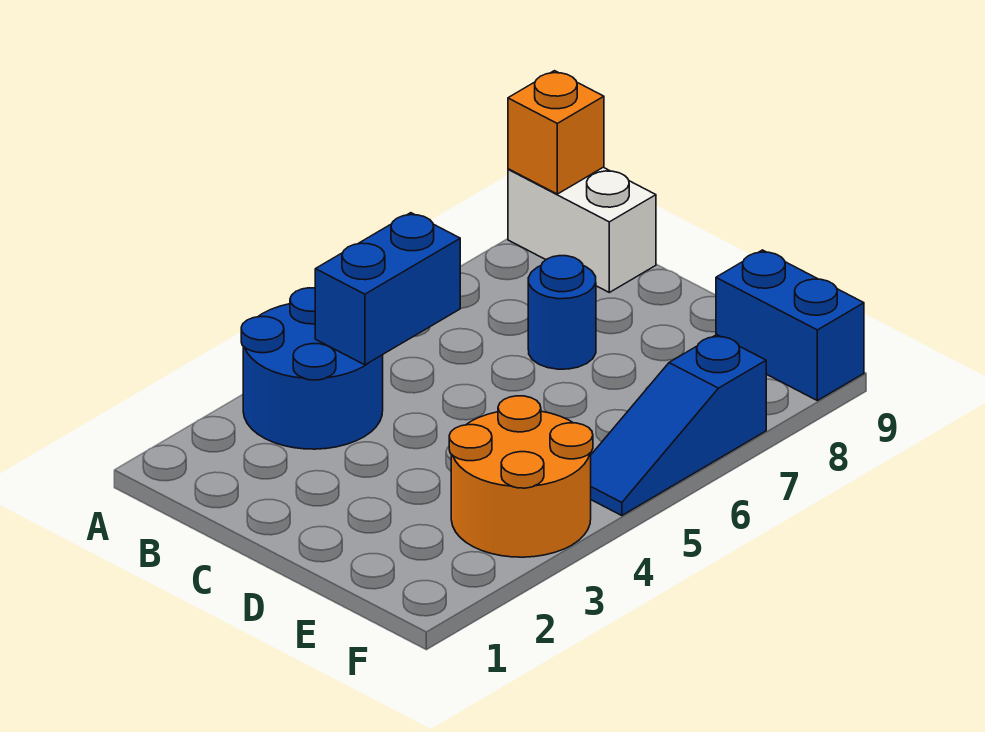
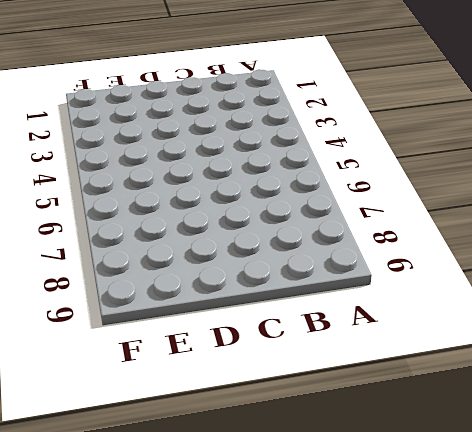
none -> blue 2x2 round brick [241,288,383,449]
none -> white 1x2 brick [508,167,656,292]

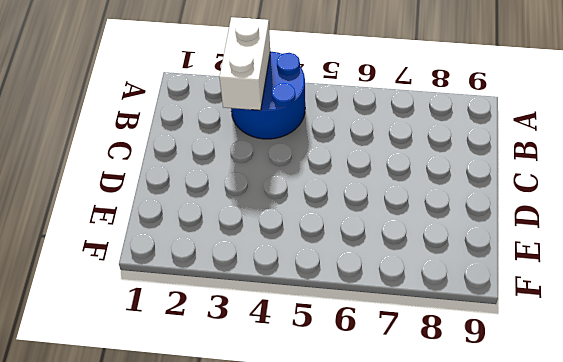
white 1x2 brick [219,17,270,110] -> white 1x2 brick moved to [508,167,656,292]
none -> blue 1x1 round brick [528,256,596,369]
none -> orange 2x2 round brick [449,396,593,557]

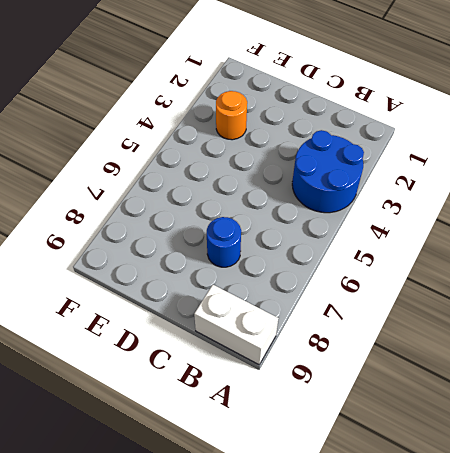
orange 1x1 round brick [216,91,247,140] -> orange 2x2 round brick [449,396,593,557]
none -> blue 1x2 brick [716,250,864,401]
none -> blue 1x3 slope [591,335,766,516]

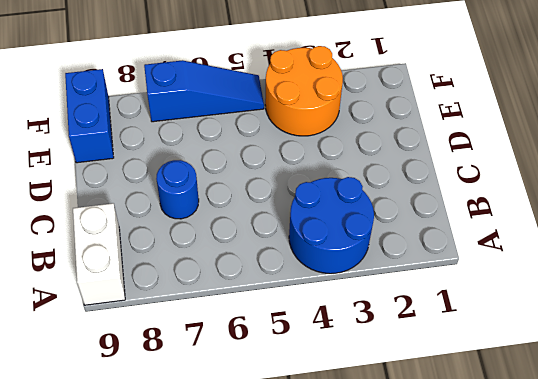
none -> orange 1x1 brick [508,71,604,194]
none -> blue 1x2 brick [315,213,460,365]

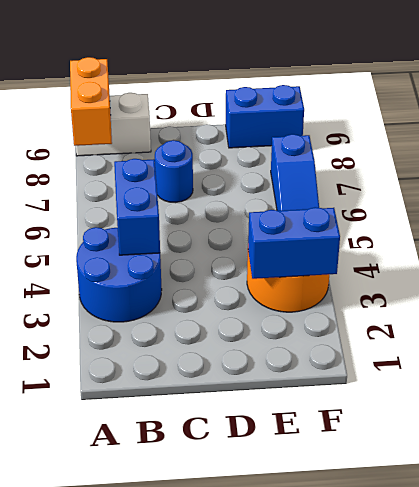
orange 1x2 brick [70,57,112,146] -> orange 1x1 brick [508,71,604,194]
blue 1x2 brick [248,207,340,279] -> none

